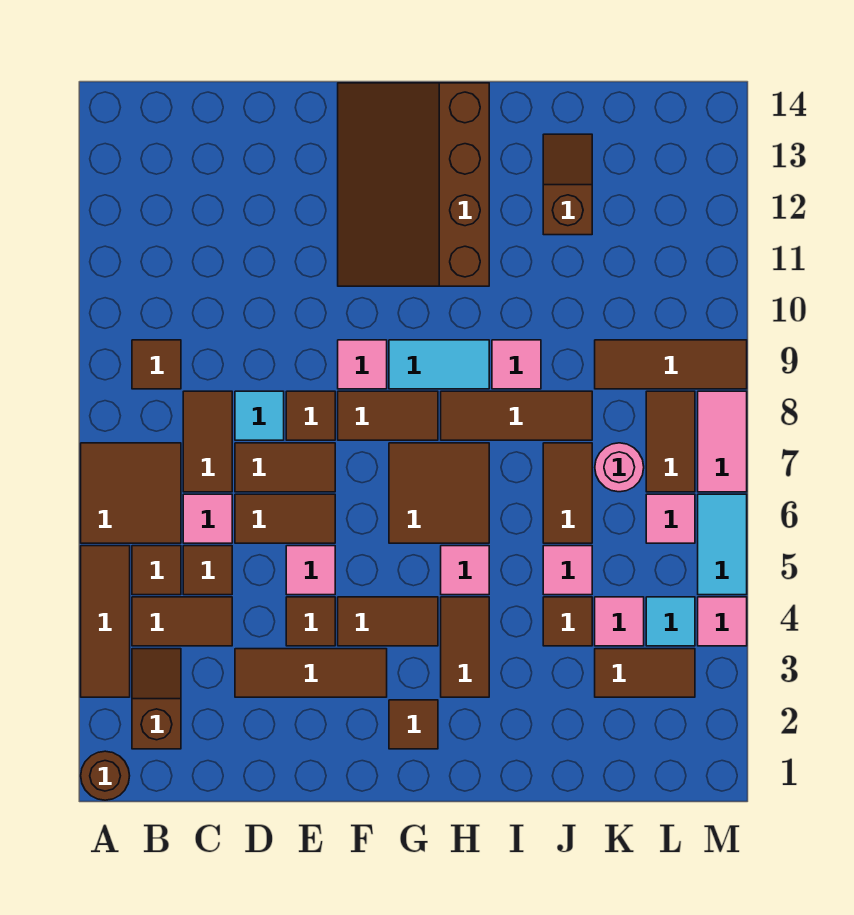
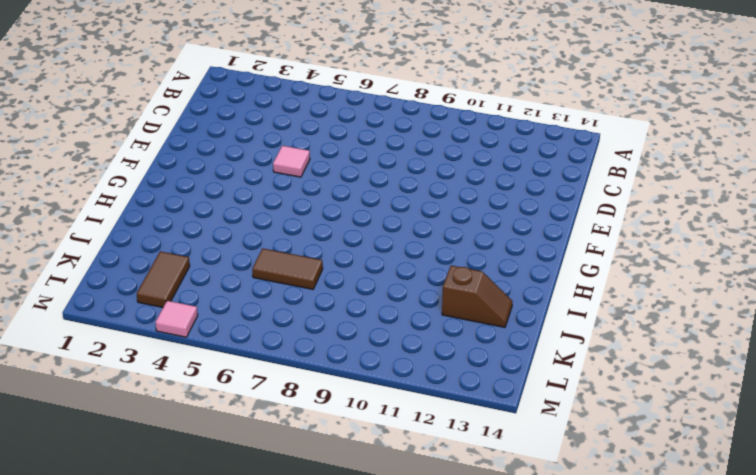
none -> brown 1x1 round brick [81,751,130,800]
none -> brown 1x3 tile [81,546,130,697]
none -> brown 2x2 tile [81,443,181,543]
none -> brown 1x2 slope [132,649,181,749]

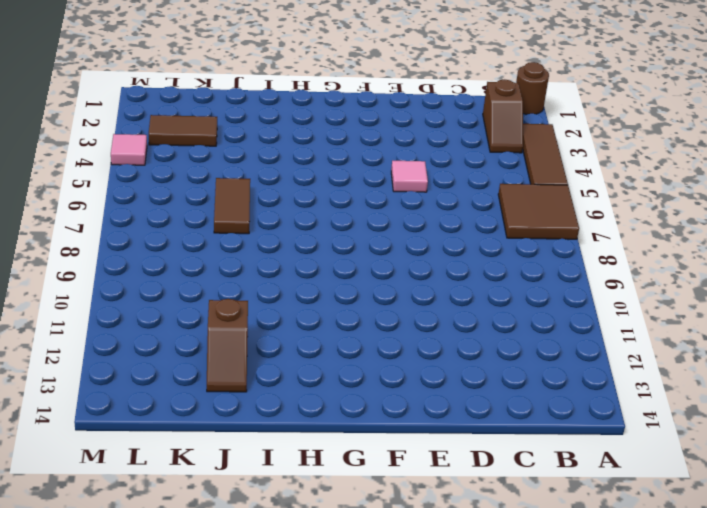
none -> brown 1x2 tile [132,597,232,646]
none -> brown 1x1 tile [132,546,181,595]
none -> brown 1x1 tile [132,340,181,389]
none -> brown 1x1 tile [183,546,232,595]

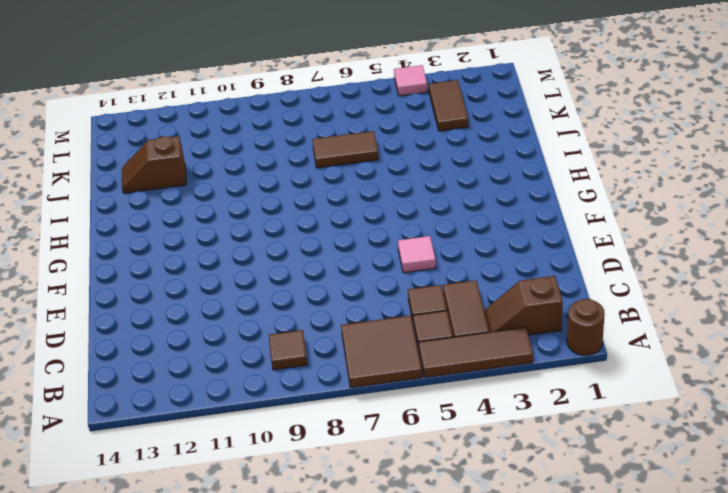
none -> pink 1x1 tile [183,494,232,543]
none -> brown 1x2 tile [183,391,232,492]
none -> brown 1x3 tile [235,649,387,697]
none -> brown 1x2 tile [235,494,335,543]

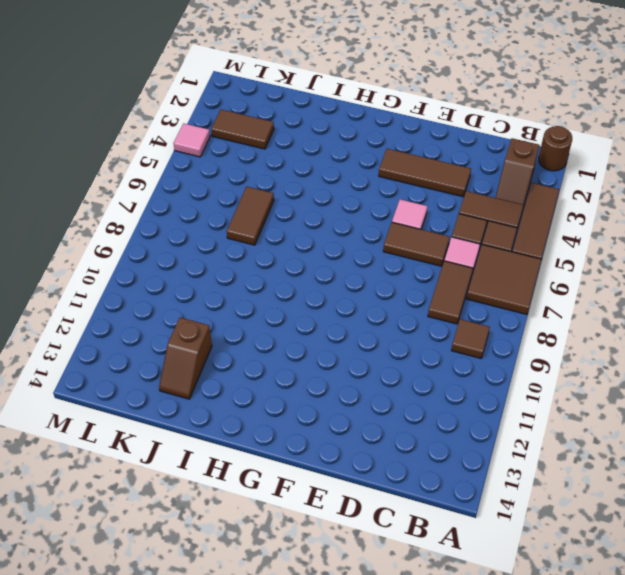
none -> brown 1x2 tile [235,443,335,492]
none -> cyan 1x1 tile [235,391,284,440]
none -> brown 1x1 tile [286,597,335,646]
none -> brown 1x1 tile [286,391,335,440]

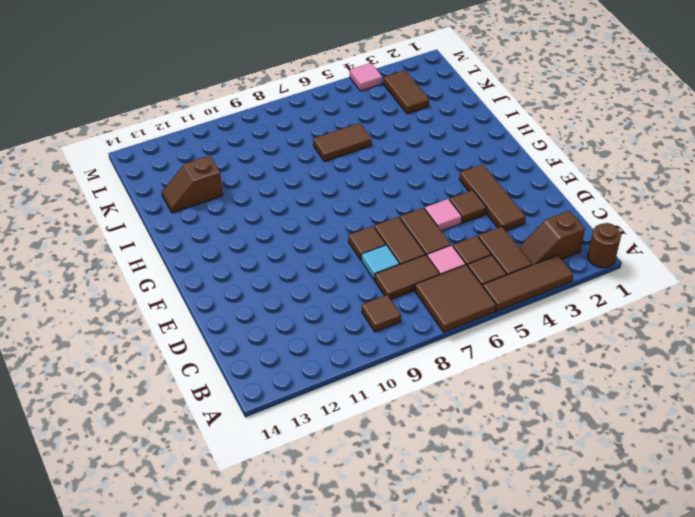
none -> brown 1x2 tile [338,597,438,646]
none -> brown 1x2 tile [338,391,438,440]
none -> pink 1x1 tile [338,340,387,389]
none -> brown 3x4 slope [338,83,489,286]

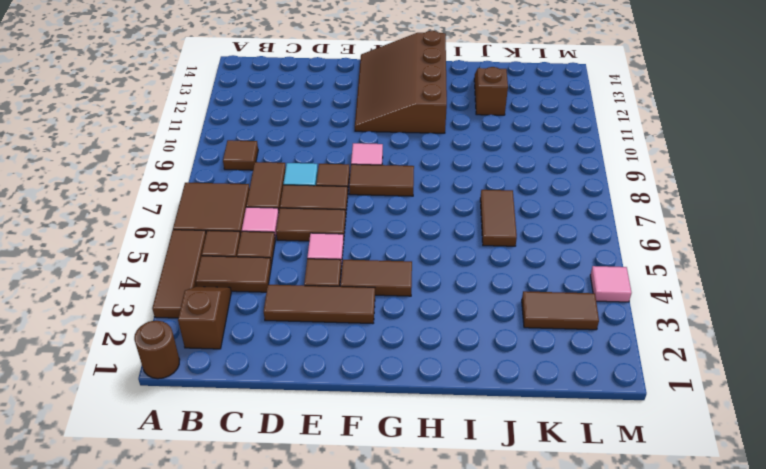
none -> brown 1x1 tile [389,700,438,749]
none -> brown 2x2 tile [389,443,489,543]
none -> cyan 1x2 tile [389,340,489,389]
none -> brown 1x2 tile [441,597,489,697]

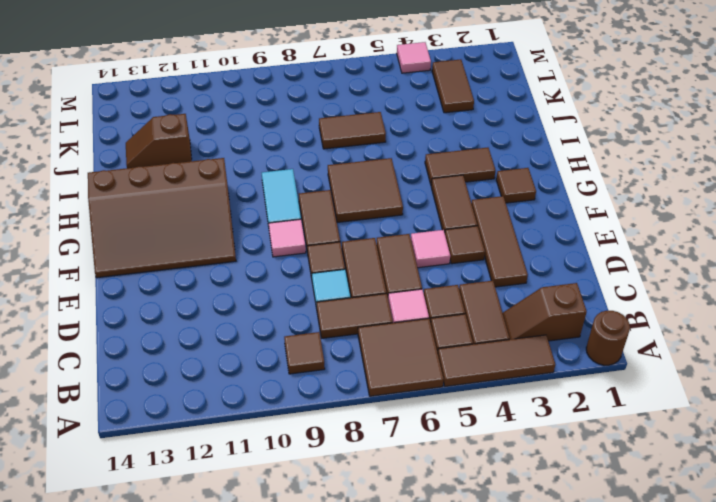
none -> pink 1x1 tile [441,546,489,595]
none -> brown 1x3 tile [441,391,592,440]
none -> pink 1x1 tile [492,340,541,389]
none -> brown 1x1 tile [543,597,592,646]

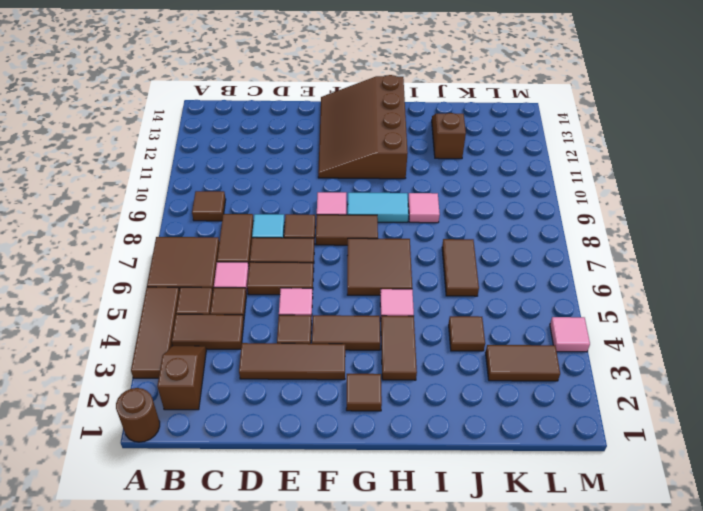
none -> brown 1x3 tile [441,391,592,440]
none -> pink 1x1 tile [543,546,592,595]
none -> pink 1x1 tile [595,597,644,646]
none -> pink 1x1 round brick [595,443,644,492]

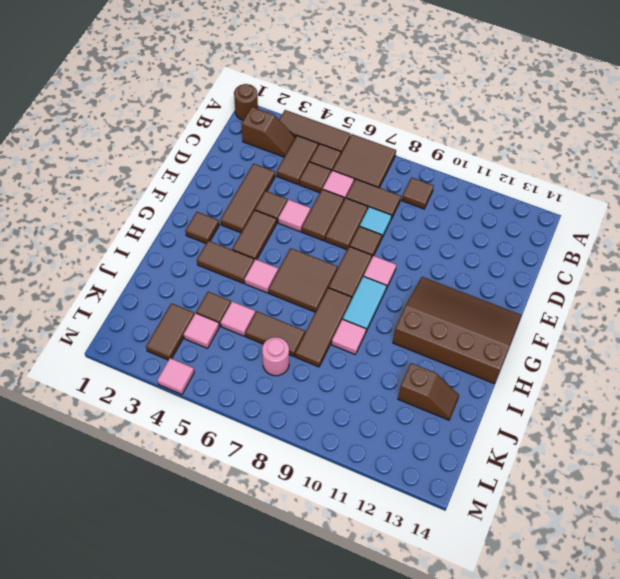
none -> brown 1x3 tile [595,340,747,389]
none -> cyan 1x1 tile [646,597,695,646]
none -> pink 1x1 tile [646,494,695,543]
none -> brown 1x2 tile [646,391,695,492]

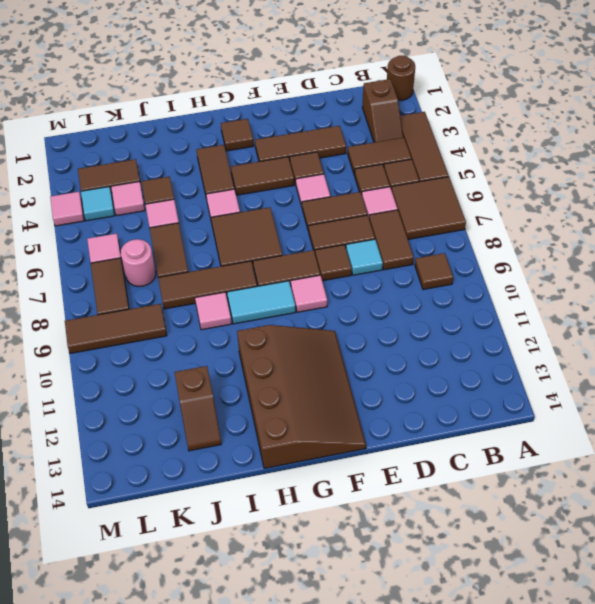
none -> cyan 1x2 tile [698,494,747,595]
none -> pink 1x2 tile [698,391,747,492]

